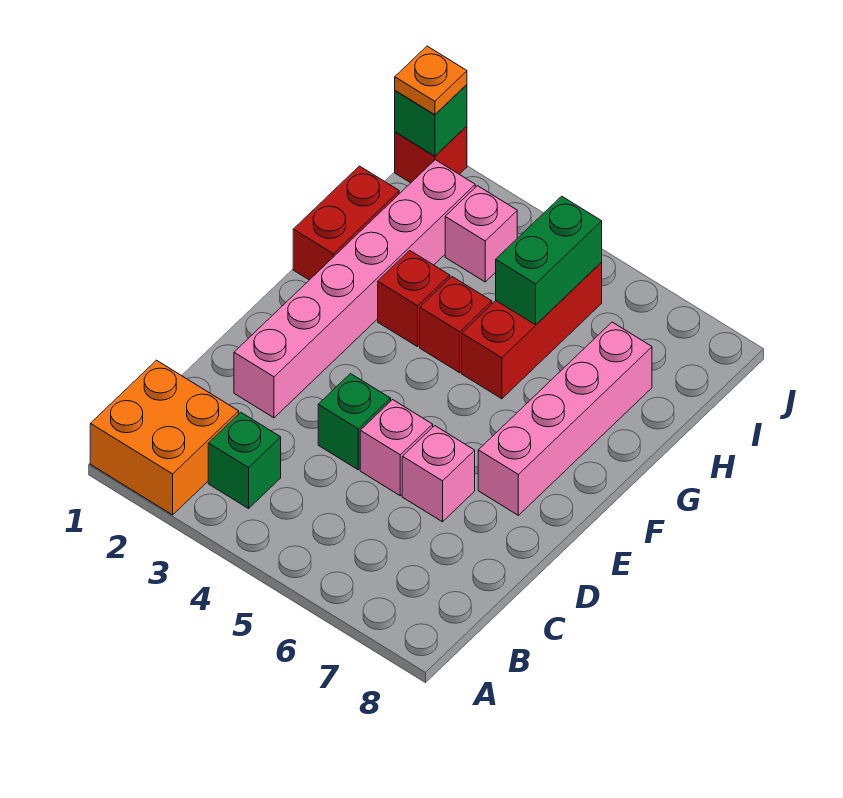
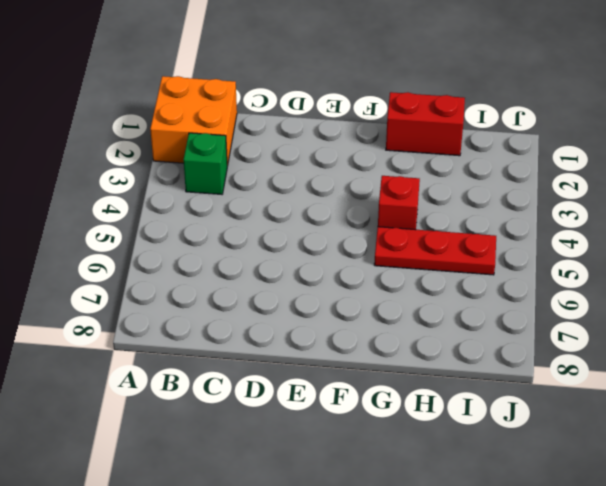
red 1x3 plate [374,227,496,275] -> red 1x3 brick [462,263,602,399]
none -> pink 1x6 brick [234,160,475,418]
none -> green 1x1 brick [318,374,391,470]
none -> pink 1x1 brick [360,400,433,496]

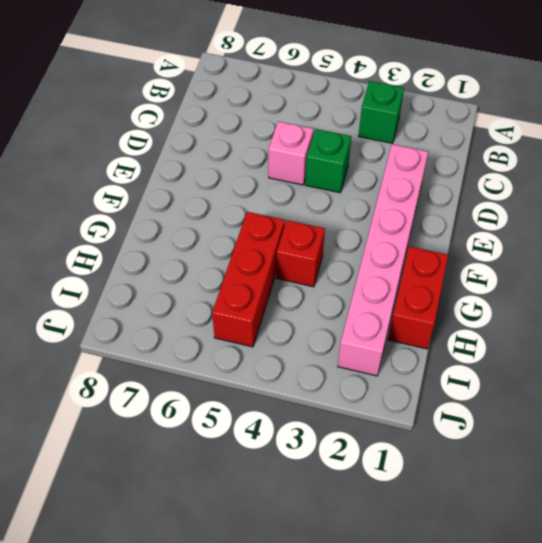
none -> orange 2x2 brick [90,360,239,515]
none -> pink 1x1 brick [402,426,475,522]
none -> pink 1x4 brick [478,322,652,515]

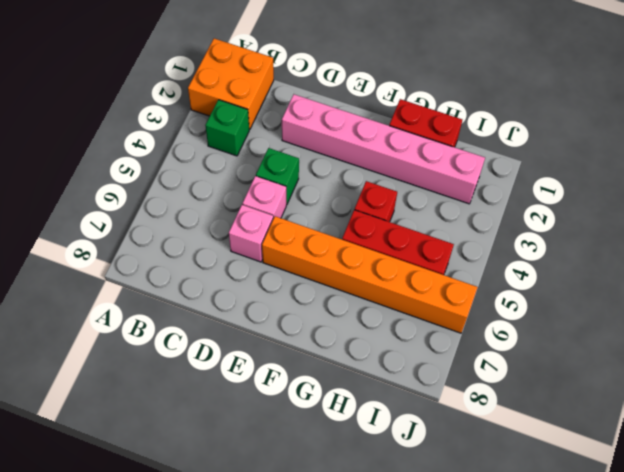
orange 1x6 brick [262,216,478,333] -> none
none -> pink 1x4 brick [478,322,652,515]
none -> red 1x1 brick [378,251,450,347]
none -> pink 1x1 brick [445,186,517,282]

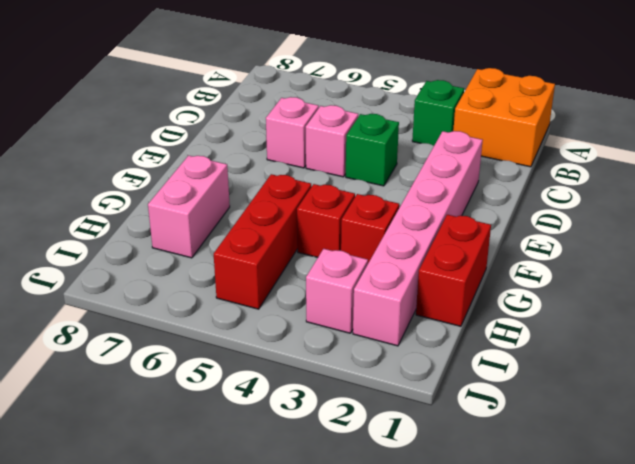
pink 1x2 brick [148,155,230,258] -> pink 1x4 brick [478,322,652,515]
none -> red 1x1 brick [395,126,467,183]
none -> green 1x2 brick [496,196,602,325]
none -> green 1x1 brick [395,85,467,156]

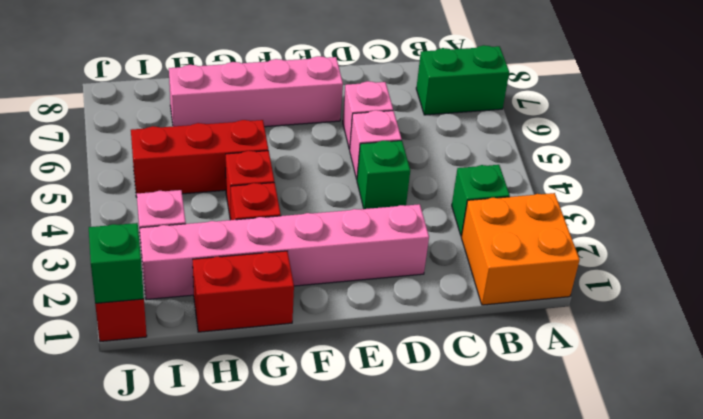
green 1x2 brick [416,45,509,115] -> green 1x2 brick moved to [496,196,602,325]
none -> orange 1x1 plate [395,46,467,115]

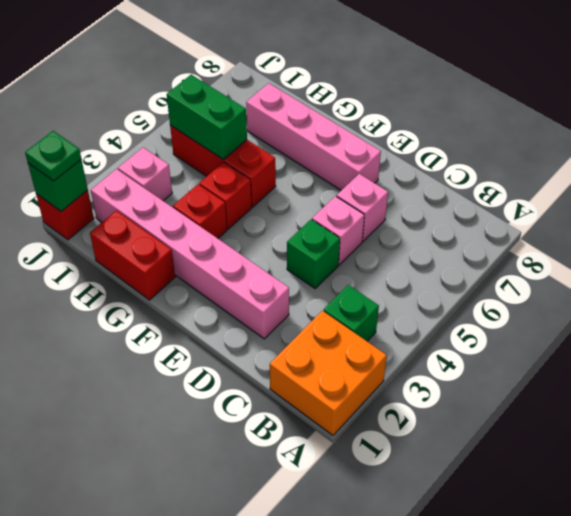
green 1x1 plate [25,131,81,181] -> orange 1x1 plate [395,46,467,115]

